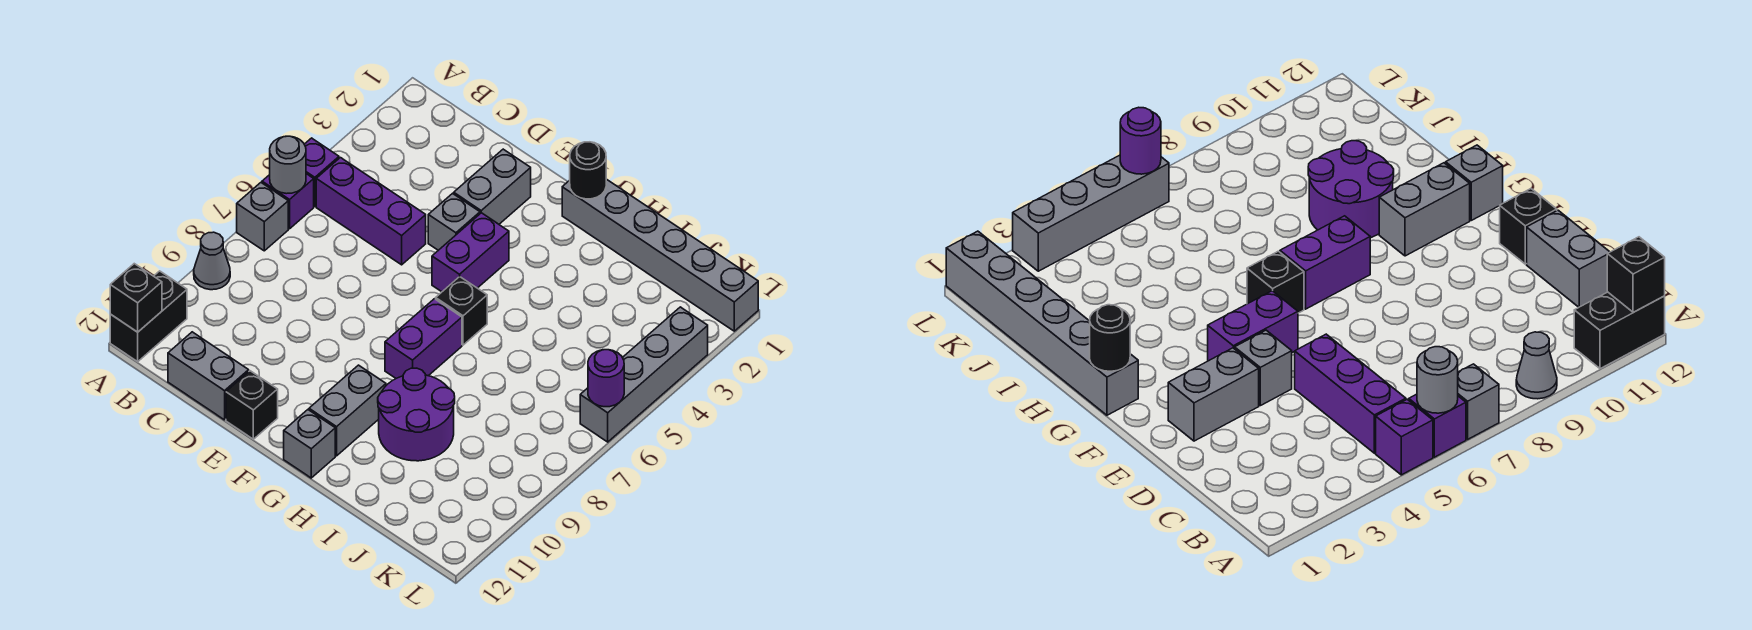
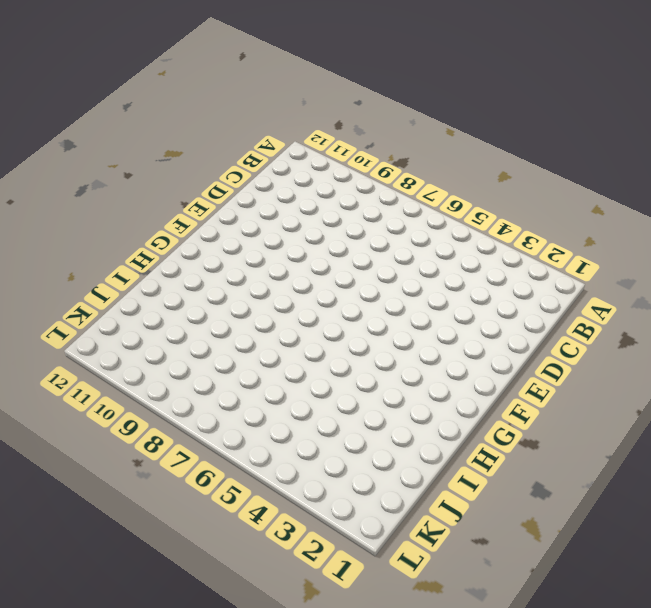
none -> purple 1x1 brick [304,138,339,207]
none -> purple 1x1 brick [262,174,314,229]
none -> grey 1x1 brick [237,183,288,251]

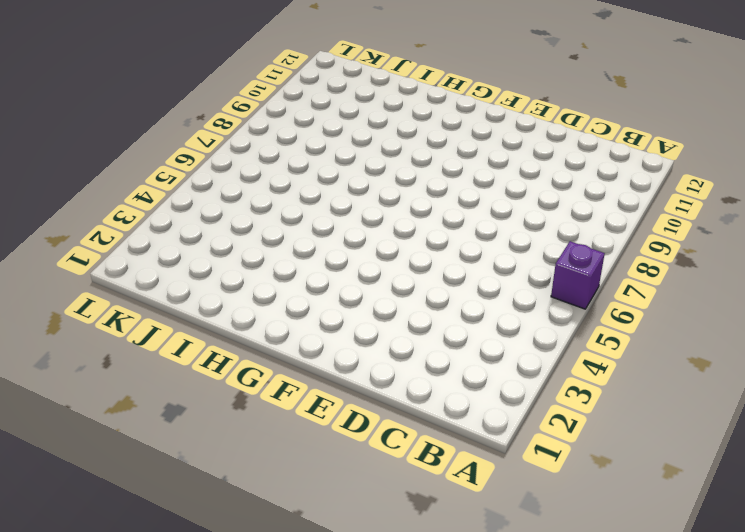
none -> purple 1x1 brick [304,138,339,207]
none -> grey 1x1 brick [237,183,288,251]
none -> grey 1x1 cone [194,232,230,290]

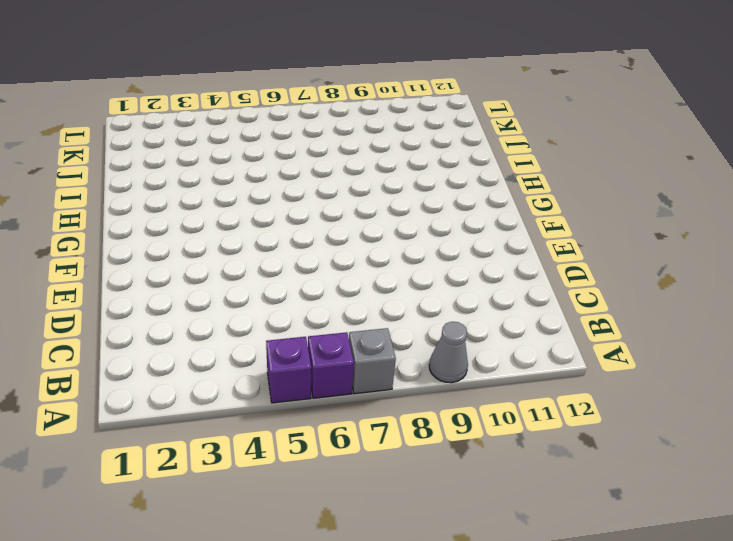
none -> black 1x2 brick [110,271,187,362]
none -> purple 1x3 brick [316,158,426,265]
none -> grey 1x2 brick [168,332,249,420]

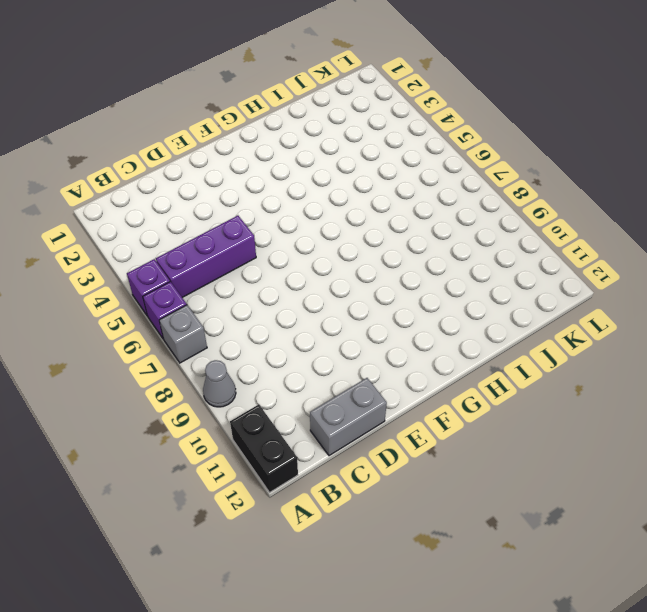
none -> grey 1x2 brick [454,149,531,224]
none -> grey 1x1 brick [428,194,480,250]
none -> black 1x1 brick [226,371,278,439]

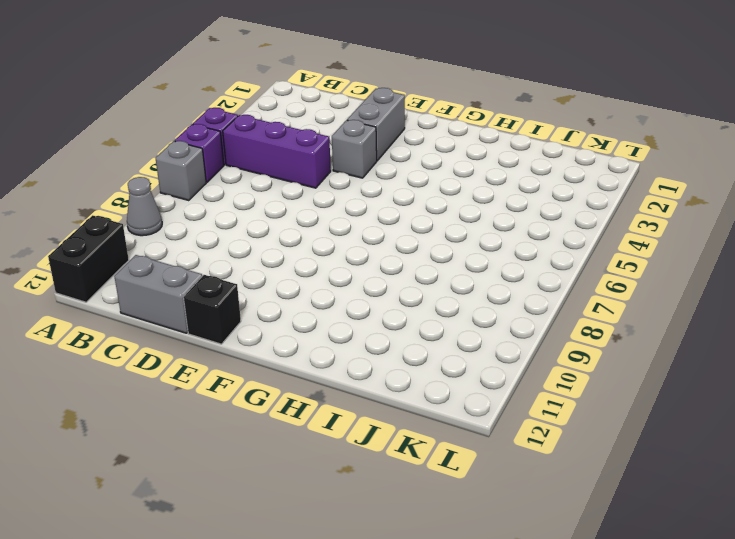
none -> purple 1x2 brick [432,213,509,292]
none -> grey 1x6 brick [562,179,758,331]
none -> black 1x1 brick [436,277,487,345]

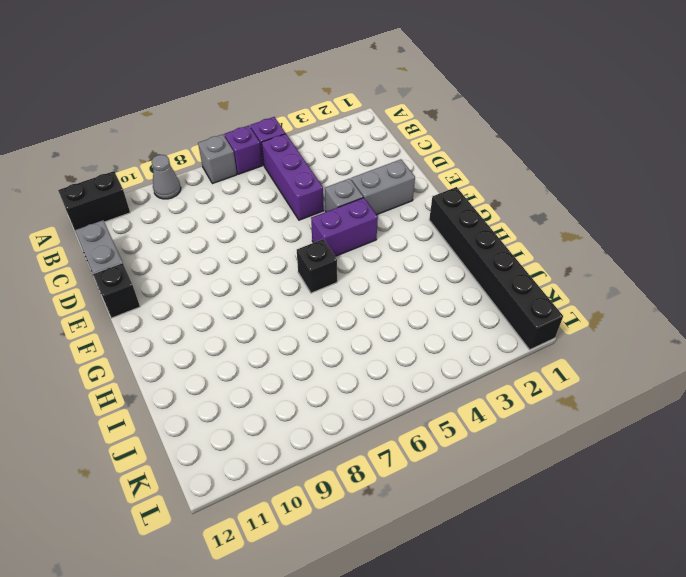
black 1x6 brick [429,187,563,350] -> grey 1x6 brick [562,179,758,331]
none -> purple 1x2 brick [385,299,462,378]
none -> grey 1x2 brick [309,365,386,456]
none -> grey 1x1 brick [284,410,335,478]

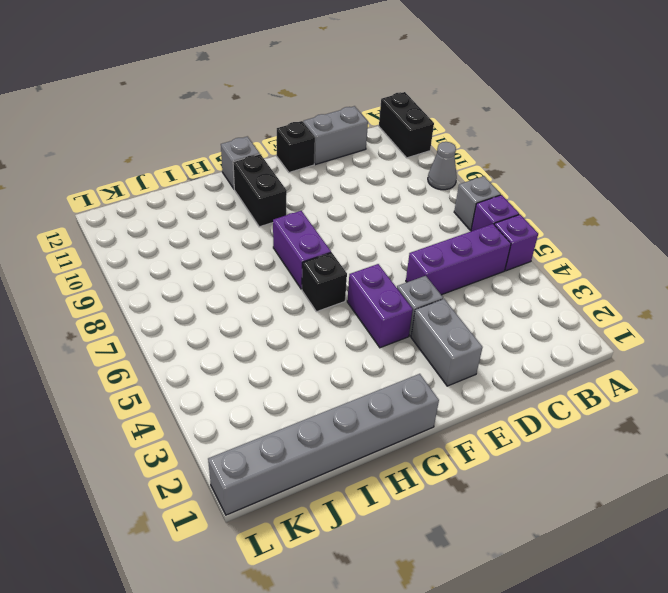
black 1x2 brick [233,154,287,227] -> grey 1x2 brick [309,365,386,456]
none -> purple 2x2 round brick [378,368,455,461]
none -> grey 1x4 brick [580,307,708,442]
none -> grey 1x1 round brick [270,136,306,194]

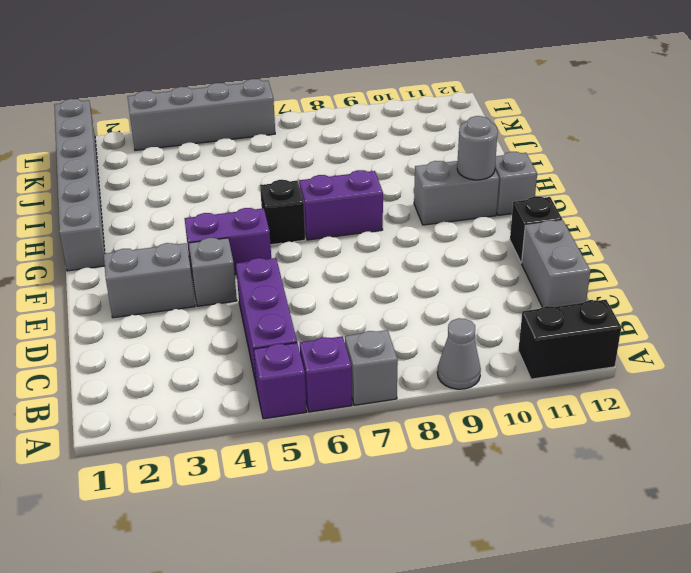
grey 1x1 round brick [457,116,498,180] -> grey 1x1 round brick moved to [270,136,306,194]
none -> purple 2x2 round brick [378,368,455,461]
none -> black 1x1 brick [110,264,162,332]
none -> black 1x1 round brick [570,142,606,199]

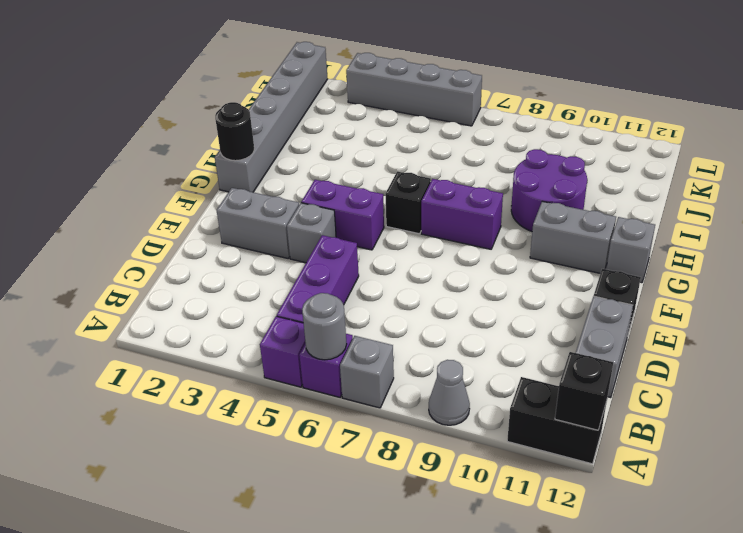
none -> purple 1x1 round brick [588,350,624,407]

